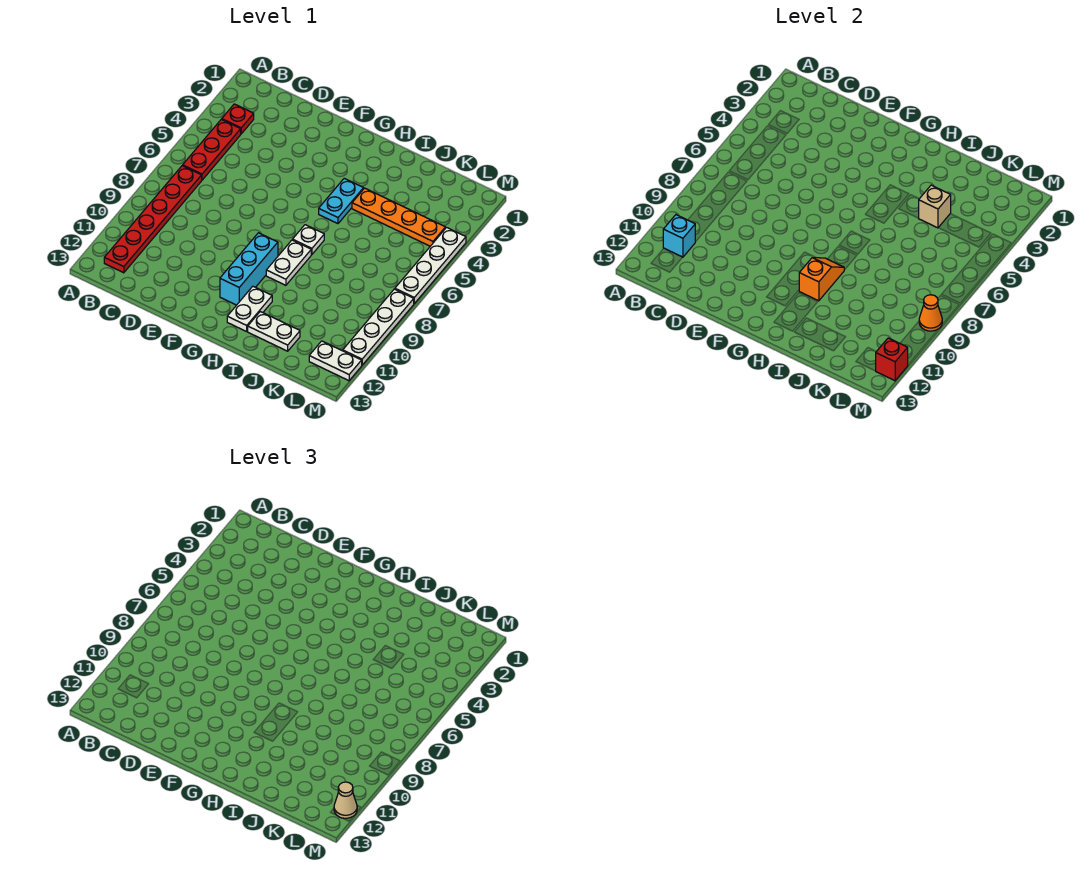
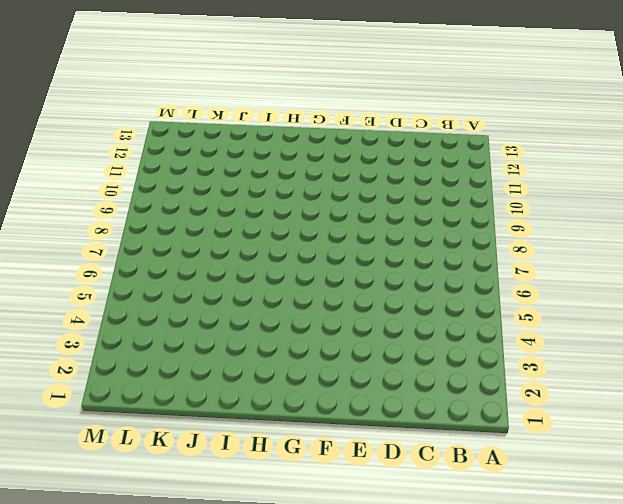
none -> red 1x1 plate [222,104,254,134]
none -> red 1x3 plate [183,119,241,180]
none -> red 1x6 plate [104,166,202,273]

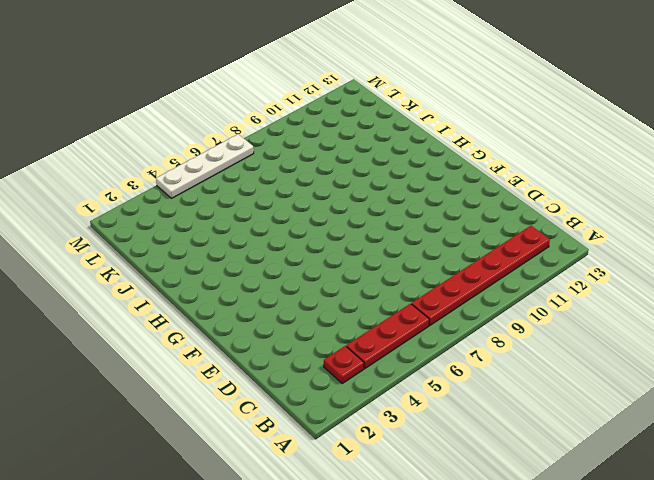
none -> cyan 1x3 brick [220,233,278,305]
none -> cyan 1x2 plate [319,178,364,224]
none -> white 1x1 plate [293,225,324,254]

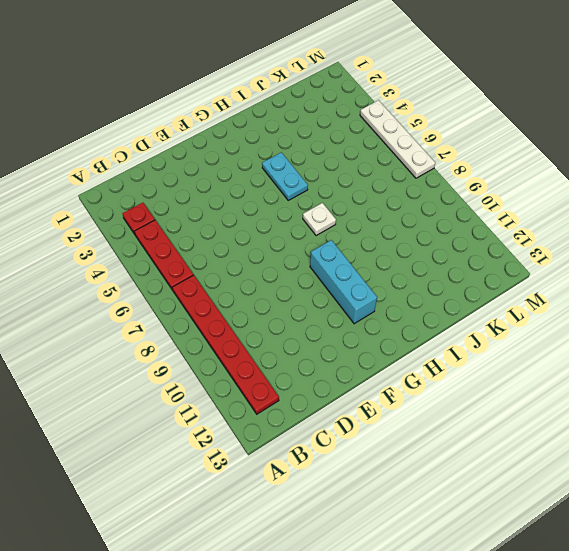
none -> white 1x2 plate [266,240,311,285]
none -> white 1x2 plate [227,286,272,331]
none -> orange 1x4 plate [352,188,445,246]

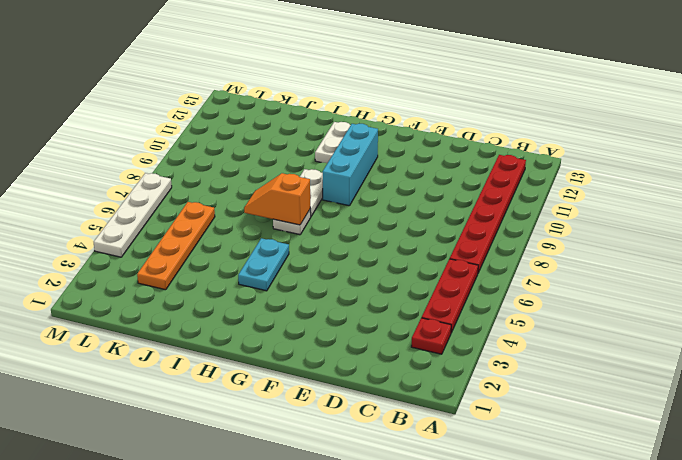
orange 1x2 slope [244,173,310,225] -> orange 1x2 slope turned to [799,258,844,301]
orange 1x4 plate [137,202,215,290] -> orange 1x4 plate turned to [352,188,445,246]
none -> white 1x2 plate [248,312,300,351]
none -> white 1x2 plate [309,341,362,381]
none -> white 1x4 plate [343,289,414,365]

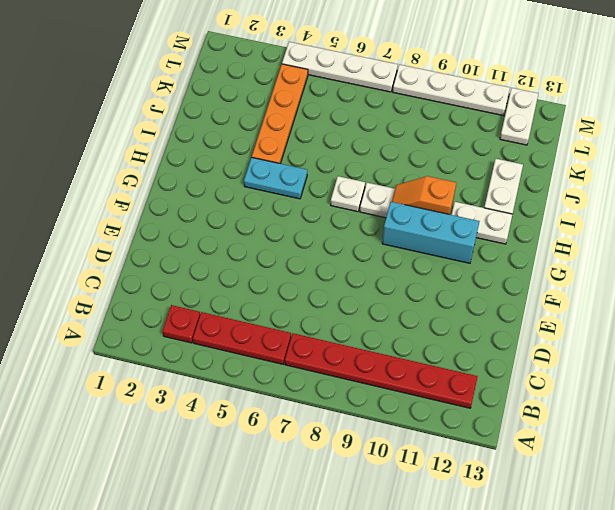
none -> cyan 1x1 brick [663,215,695,257]
none -> tan 1x1 brick [919,185,951,228]
none -> orange 1x1 cone [919,295,942,331]

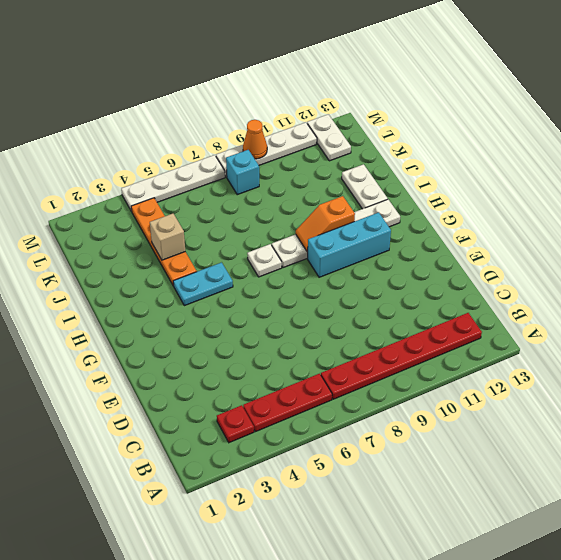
cyan 1x1 brick [226,150,259,195] -> cyan 1x1 brick moved to [663,215,695,257]
none -> red 1x1 brick [876,338,908,381]
none -> tan 1x1 cone [334,782,357,818]

